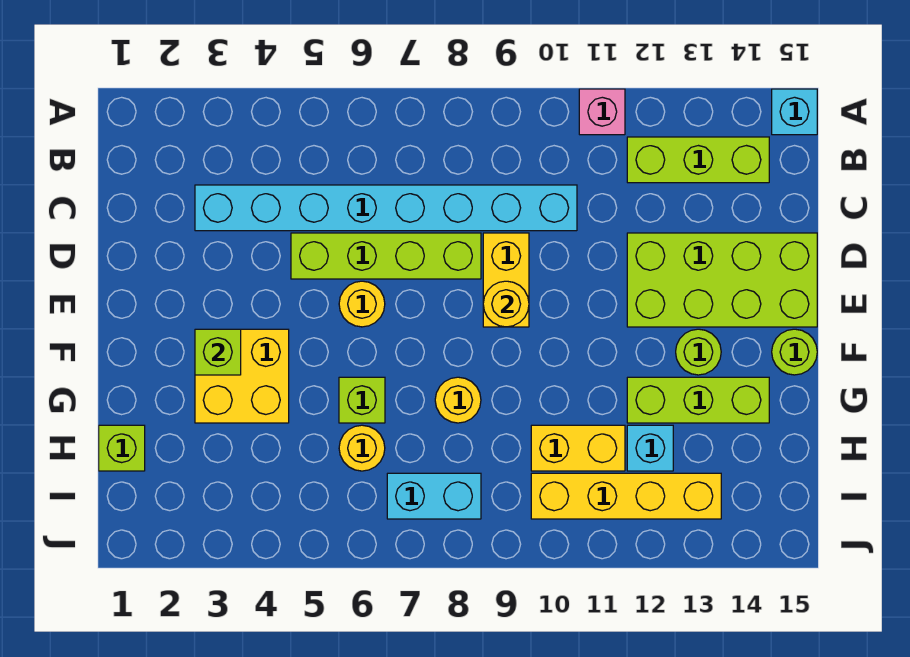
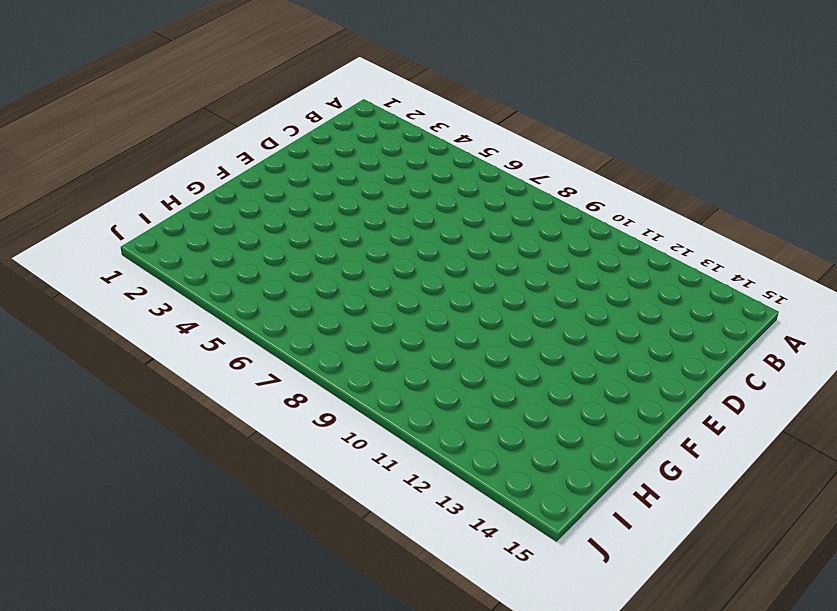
none -> pink 1x1 brick [579,89,625,135]
none -> cyan 1x1 brick [772,89,817,135]
none -> lime 1x3 brick [627,137,769,183]

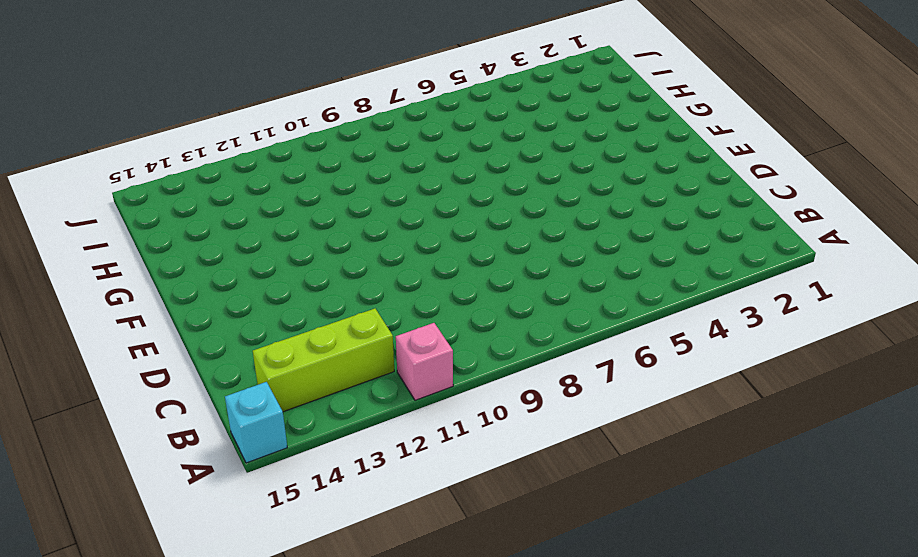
none -> cyan 1x8 brick [195,185,577,231]
none -> lime 1x4 brick [291,233,481,279]
none -> yellow 1x2 brick [483,233,529,327]

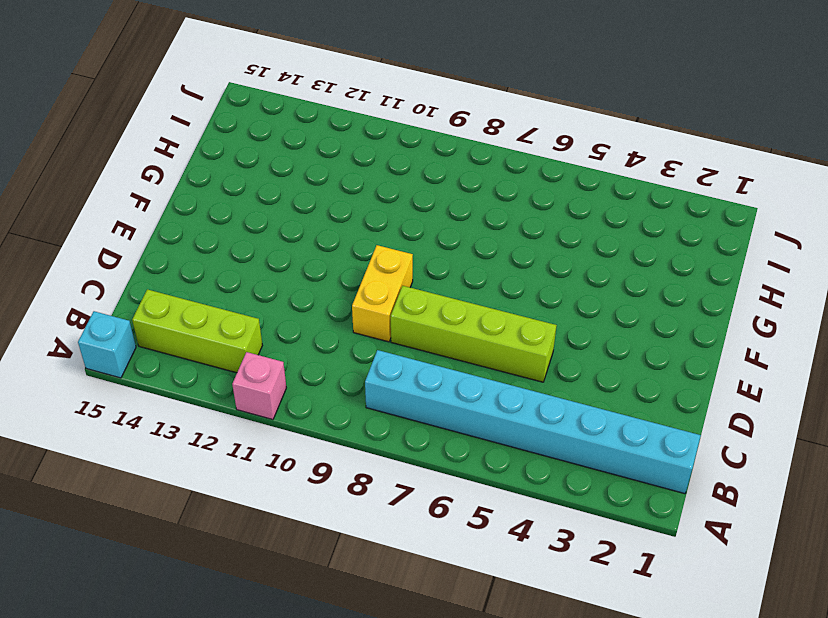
cyan 1x8 brick [365,350,701,494] -> cyan 1x8 brick moved to [195,185,577,231]
none -> lime 2x4 brick [627,233,817,327]
none -> yellow 1x1 round brick [339,281,385,327]
none -> yellow 2x2 brick [195,329,289,423]

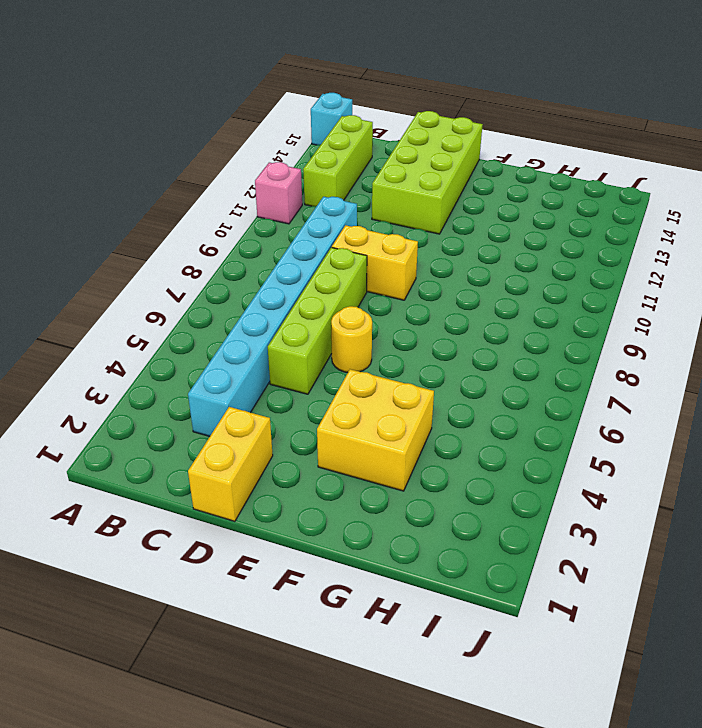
yellow 1x2 brick [188,407,273,521] -> yellow 1x2 brick moved to [531,425,625,471]
none -> lime 1x1 round brick [676,329,721,375]
none -> lime 1x1 round brick [772,329,817,375]
none -> lime 1x1 brick [339,377,385,423]

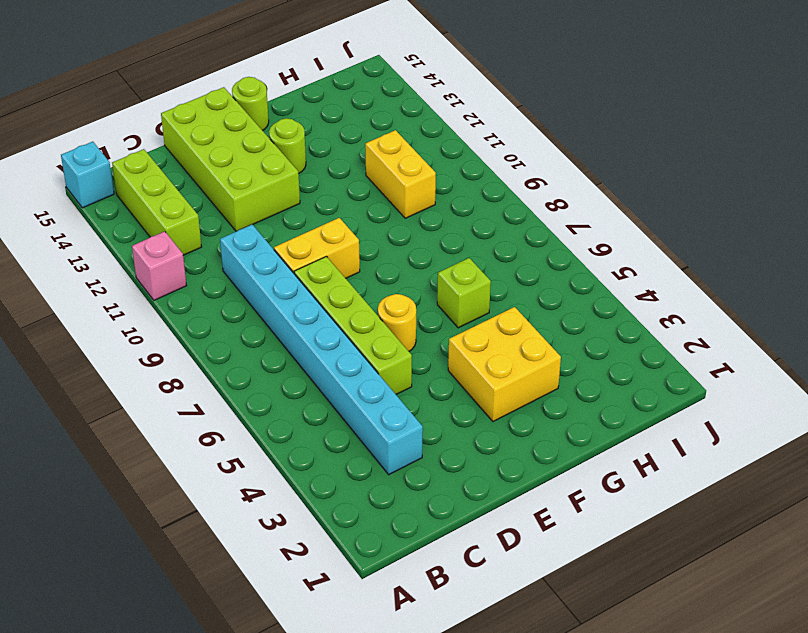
none -> yellow 1x1 round brick [435,377,481,423]
none -> lime 1x3 brick [627,377,769,423]
none -> lime 1x1 brick [99,425,145,471]

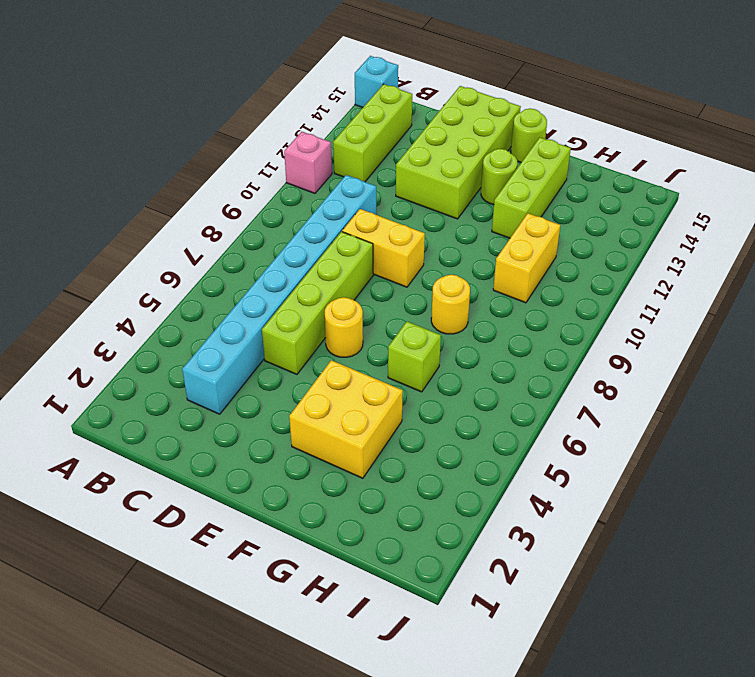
none -> lime 1x1 brick [99,425,145,471]
none -> yellow 1x1 round brick [339,425,385,471]
none -> cyan 1x1 brick [627,425,673,471]

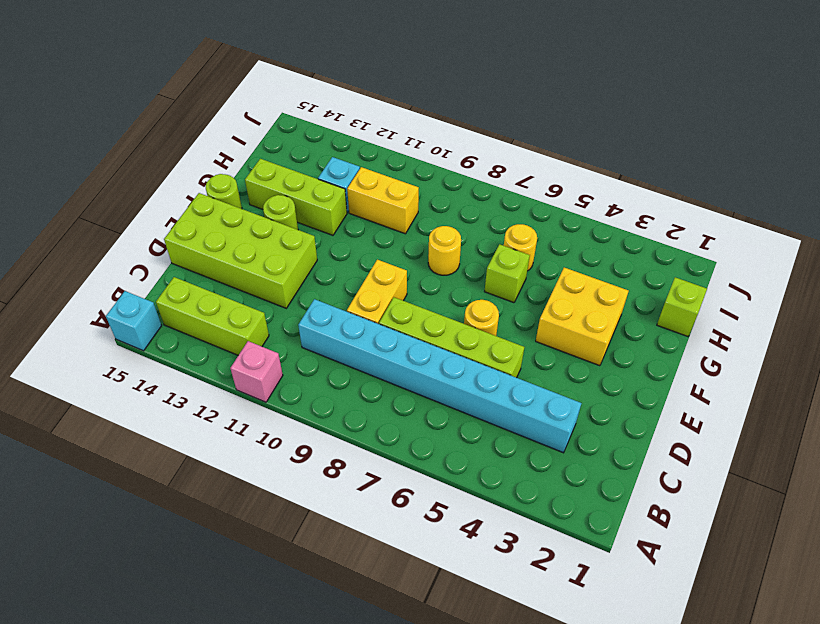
none -> cyan 1x2 brick [387,473,481,519]
none -> yellow 1x4 brick [531,473,721,519]
none -> yellow 1x1 round brick [483,281,529,327]

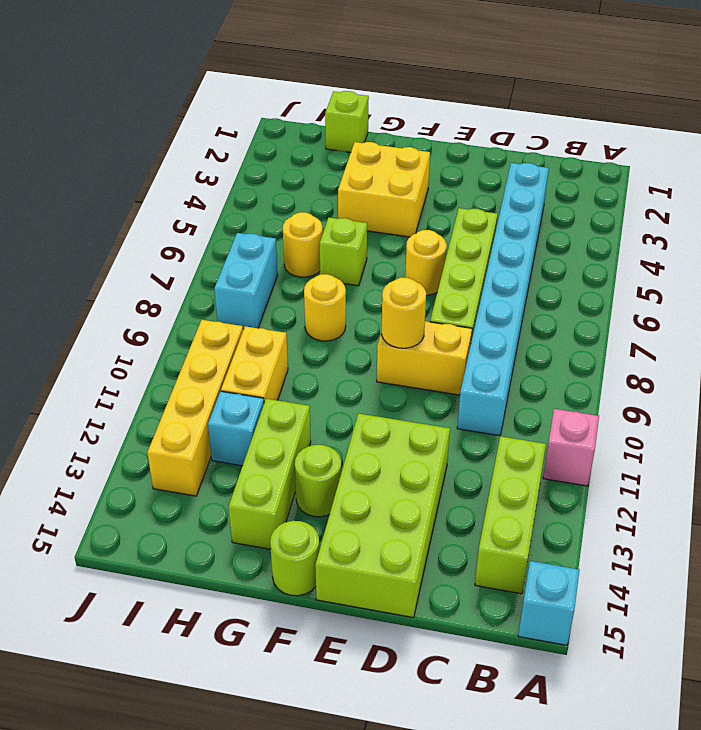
none -> lime 1x1 brick [195,329,241,375]

